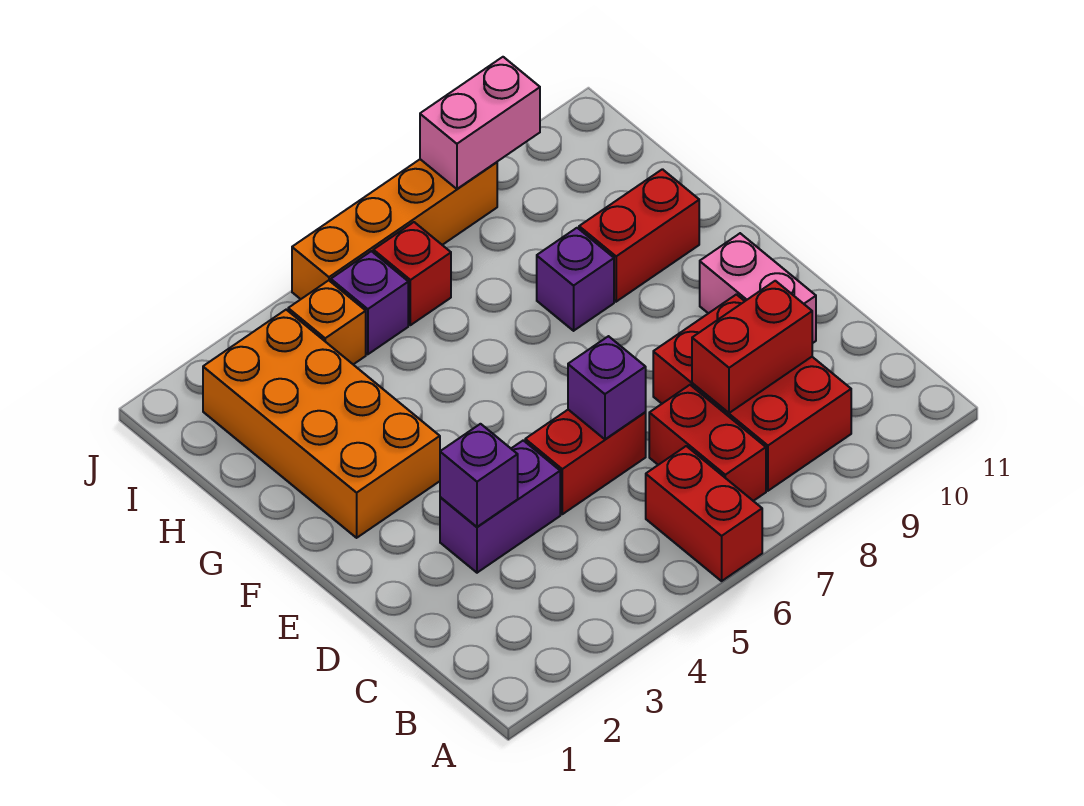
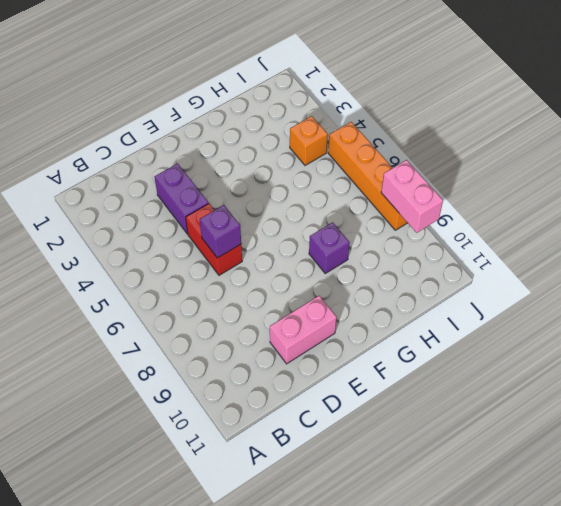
none -> red 1x2 brick [646,446,762,581]
none -> red 1x2 brick [649,385,766,501]
none -> red 2x3 brick [653,294,851,491]

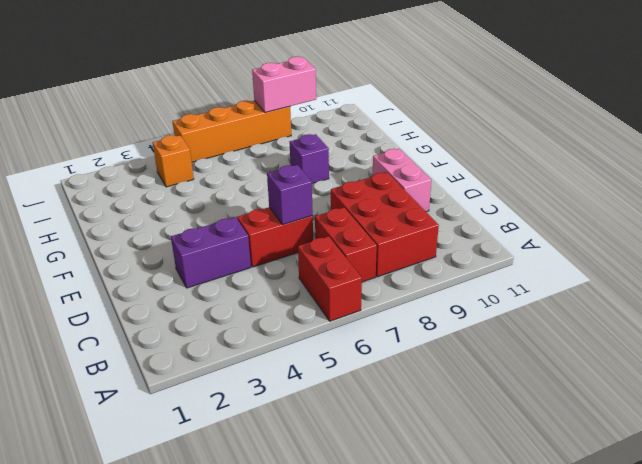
none -> orange 2x4 brick [203,310,440,538]
none -> red 1x2 brick [579,169,699,302]
none -> purple 1x1 brick [331,251,408,354]

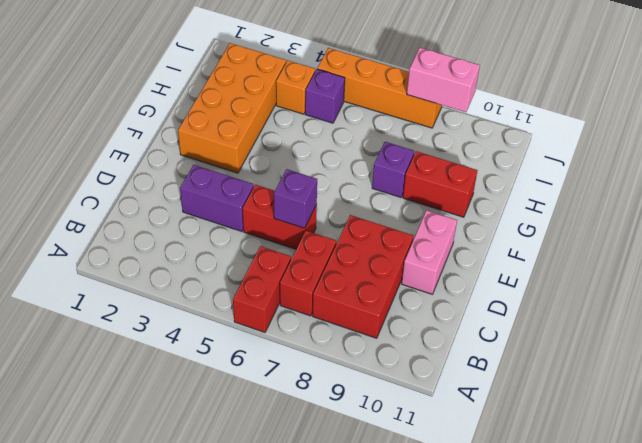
none -> red 1x1 brick [373,222,451,325]
none -> red 1x2 brick [692,281,812,413]
none -> purple 1x1 brick [440,424,518,527]

